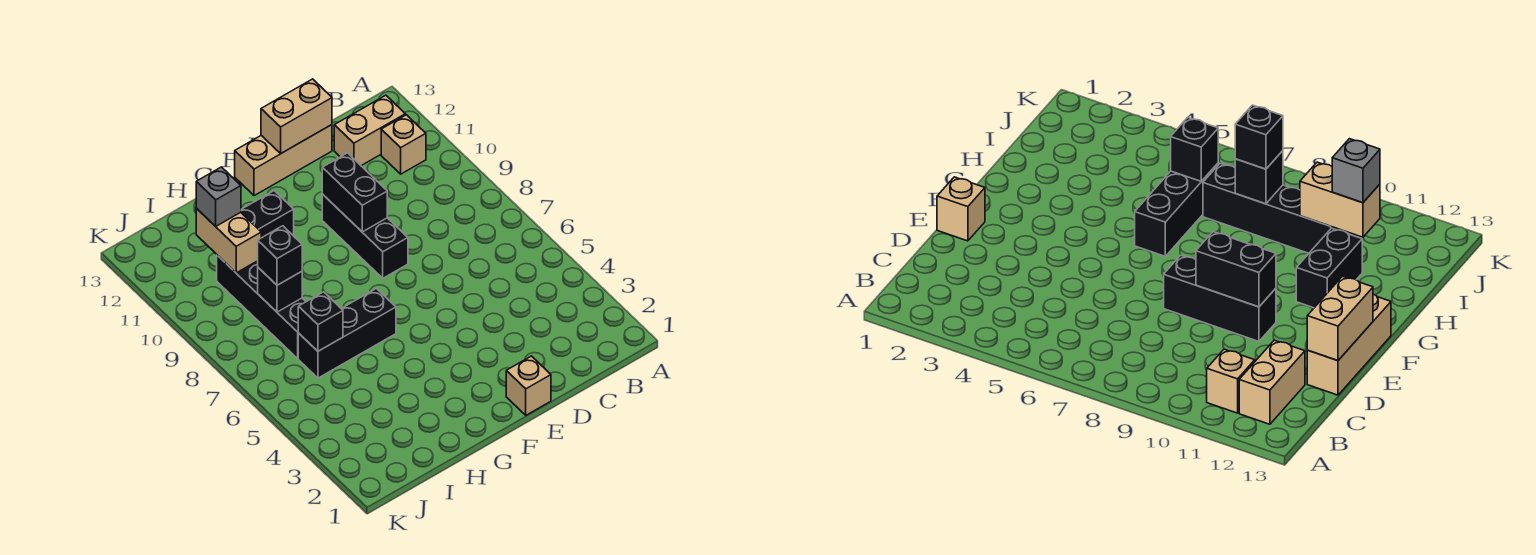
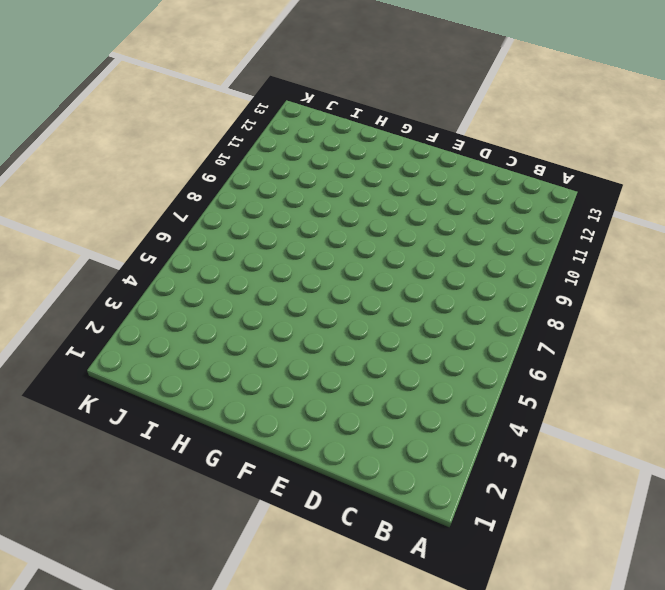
none -> tan 1x1 brick [381,115,426,174]
none -> tan 1x2 brick [334,95,405,166]
none -> tan 1x3 brick [235,125,332,196]

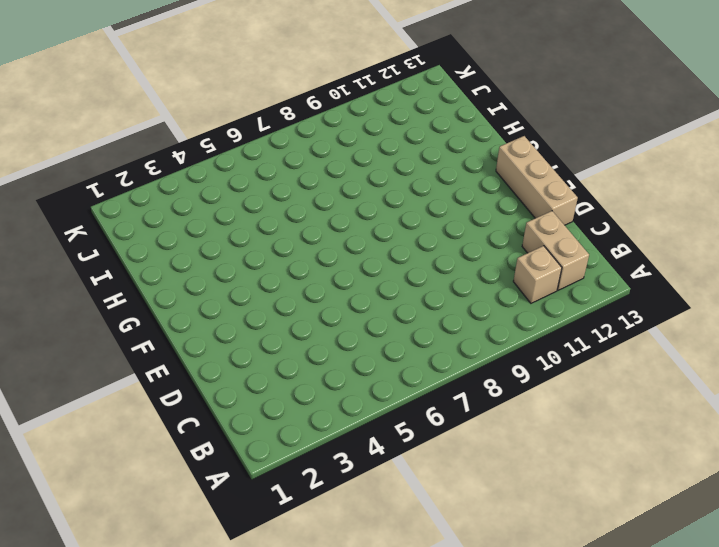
none -> tan 1x1 brick [506,356,551,415]
none -> black 1x3 brick [322,194,408,278]
none -> black 1x3 brick [298,289,396,378]

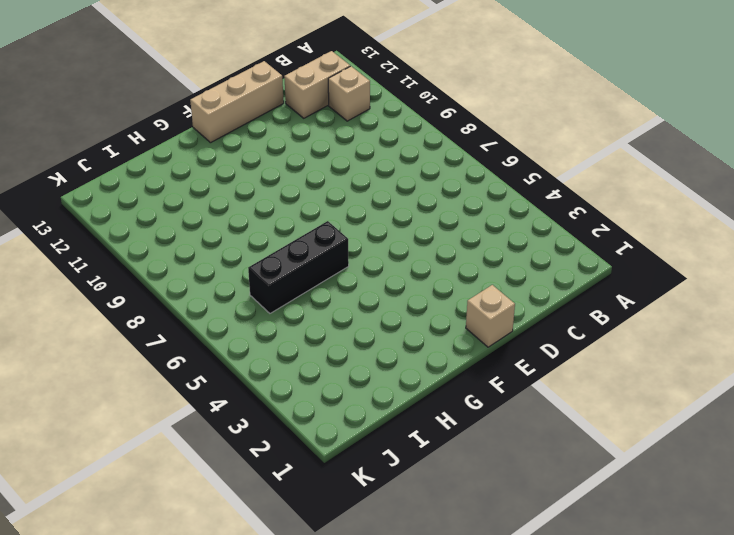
none -> black 1x3 brick [322,194,408,278]
none -> black 1x2 brick [241,191,294,238]
none -> black 1x4 brick [217,255,306,358]

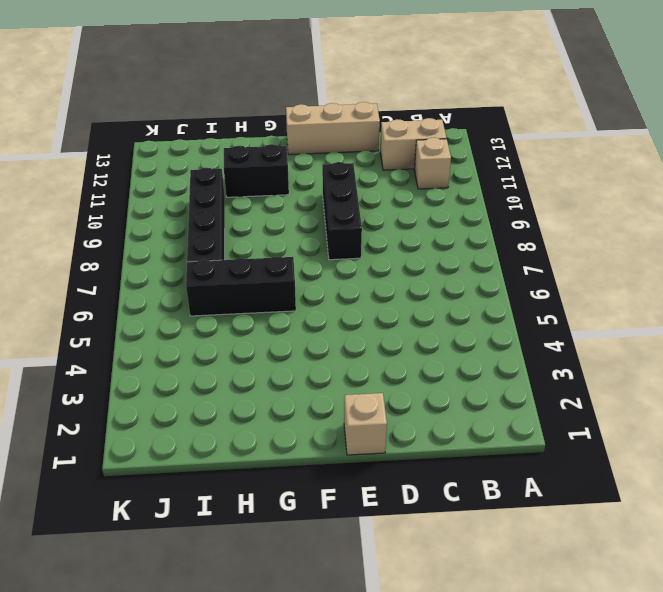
none -> tan 1x2 brick [261,79,332,153]
none -> black 1x2 brick [322,153,387,232]
none -> black 1x1 brick [298,292,343,351]

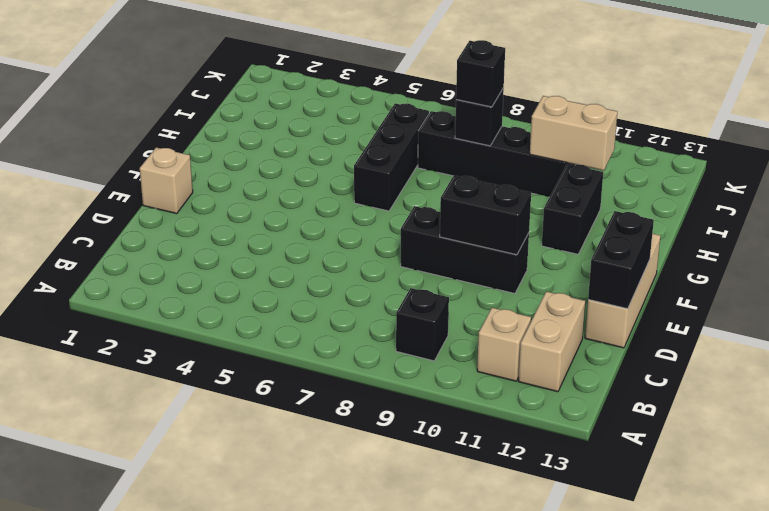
black 1x1 brick [396,288,449,361] -> black 1x1 brick moved to [298,292,343,351]
black 1x2 brick [588,211,654,309] -> tan 1x2 brick [261,79,332,153]
none -> grey 1x1 brick [196,167,241,226]

